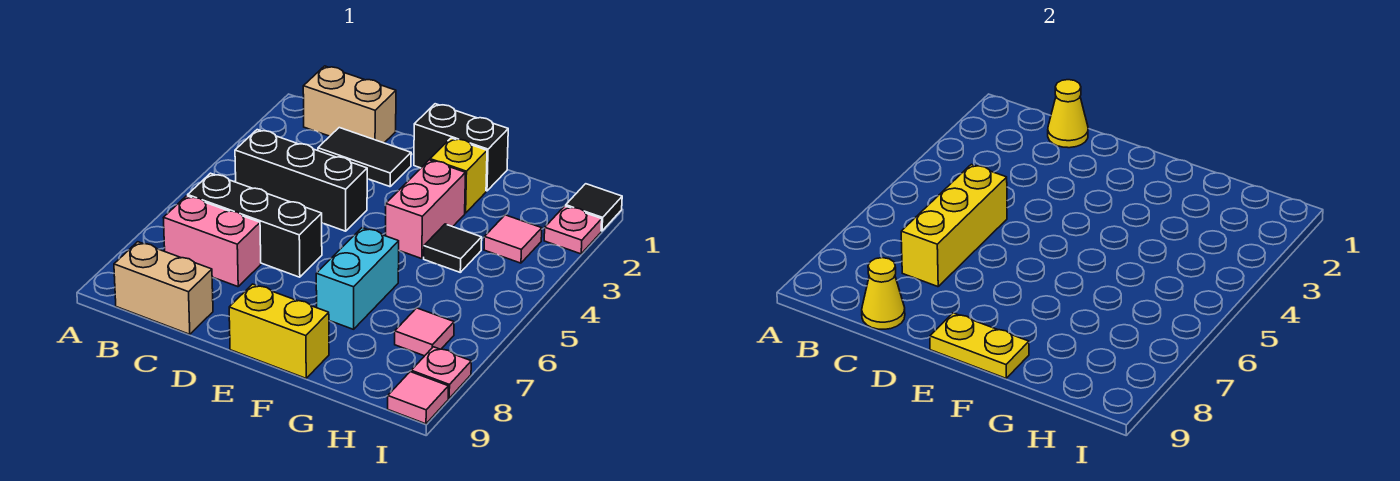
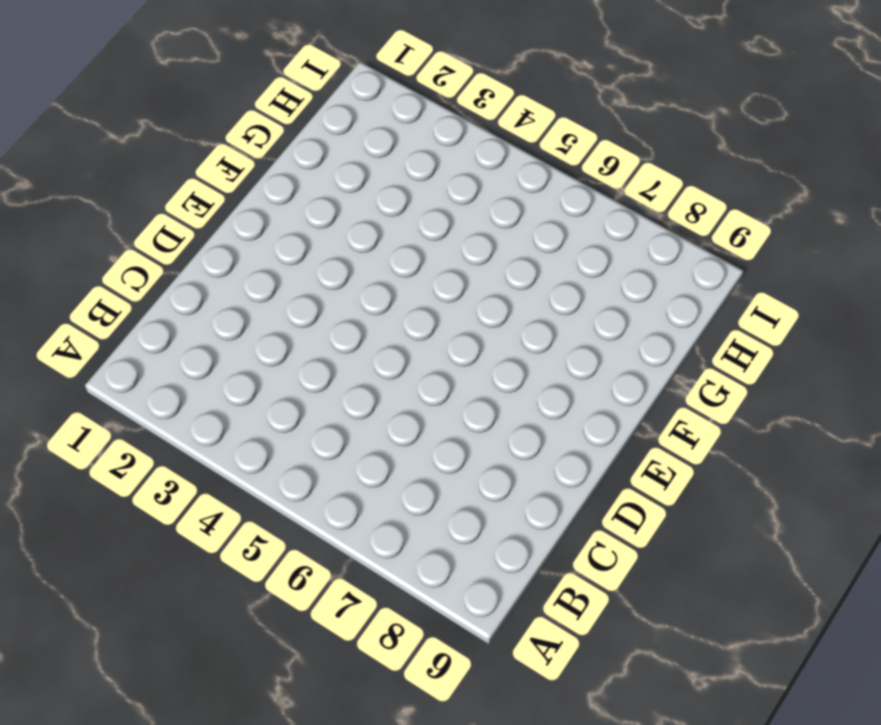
none -> tan 1x2 brick [303,66,396,143]
none -> black 1x3 brick [235,130,367,231]
none -> black 1x3 brick [188,173,322,277]

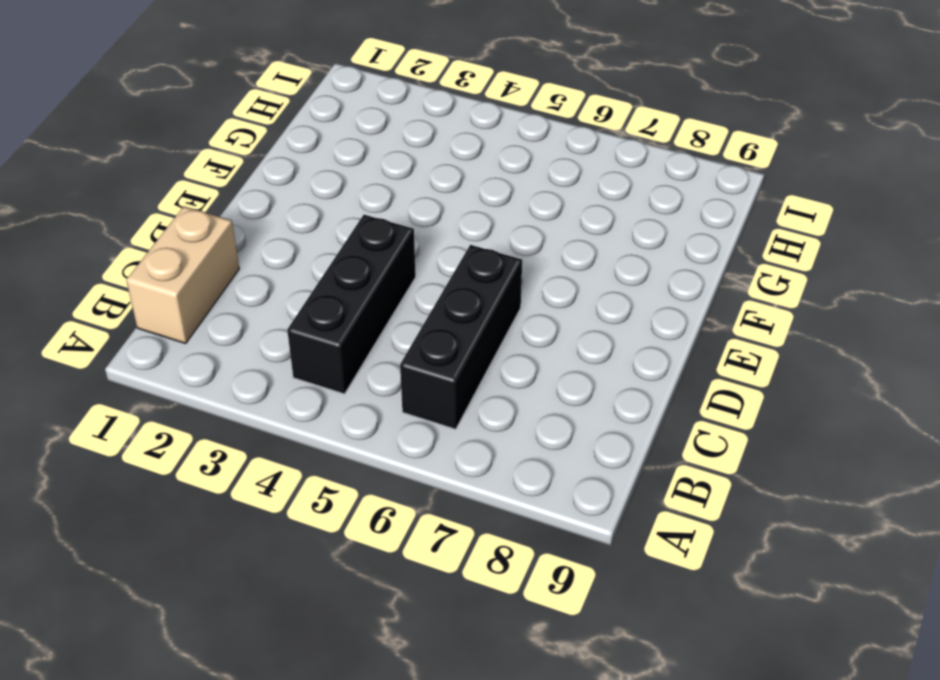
none -> pink 1x2 brick [163,196,261,287]
none -> tan 1x2 brick [114,242,213,334]
none -> black 1x2 tile [318,128,411,187]

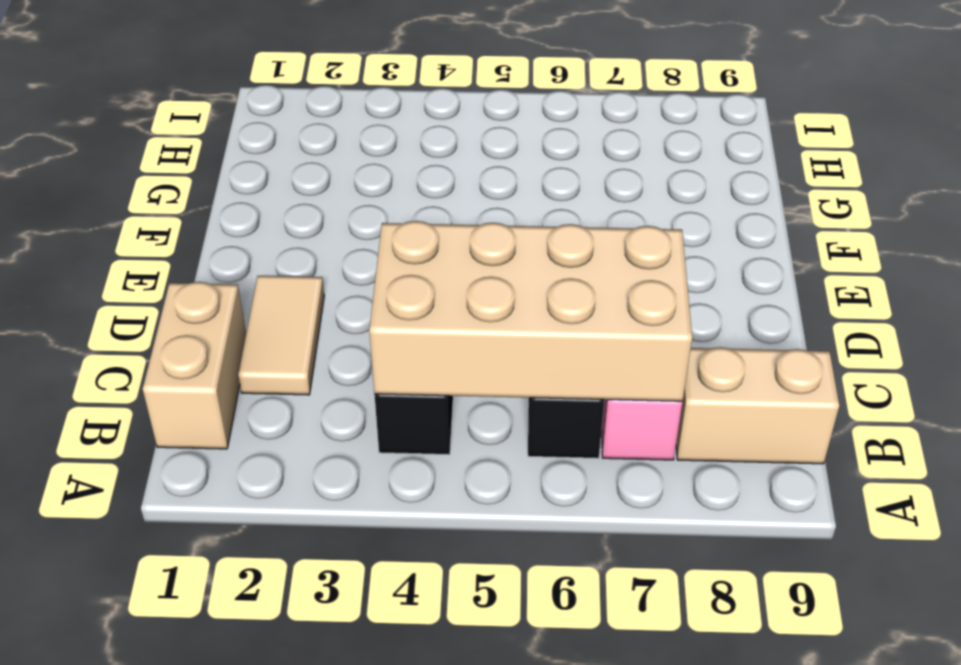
tan 2x4 brick [369,221,692,401] -> yellow 1x3 brick [901,164,1007,287]
tan 1x2 brick [676,347,839,464] -> tan 1x2 brick turned to [114,242,213,334]
tan 1x2 tile [238,276,324,395] -> black 1x2 tile [318,128,411,187]
none -> black 1x2 brick [414,104,508,191]
none -> yellow 1x2 brick [229,284,329,378]
none -> yellow 1x1 brick [430,138,487,213]

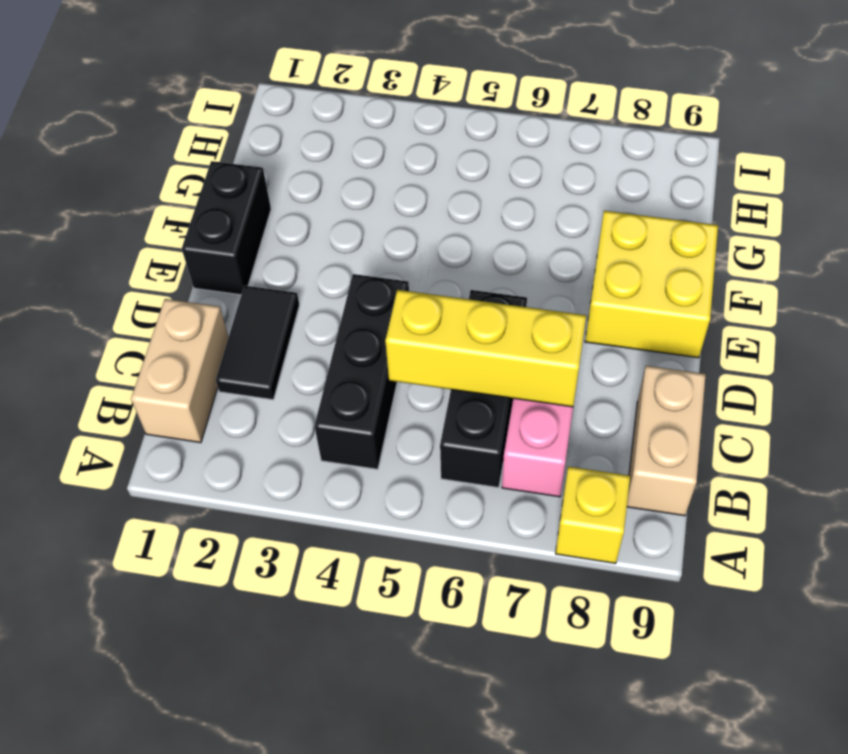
yellow 1x1 brick [556,467,630,563] -> yellow 1x1 brick moved to [430,138,487,213]
yellow 2x2 brick [585,211,718,358] -> yellow 1x2 brick [229,284,329,378]
none -> pink 1x2 brick [386,160,466,259]
none -> cyan 1x2 brick [316,228,399,329]
none -> black 1x1 tile [424,224,482,272]

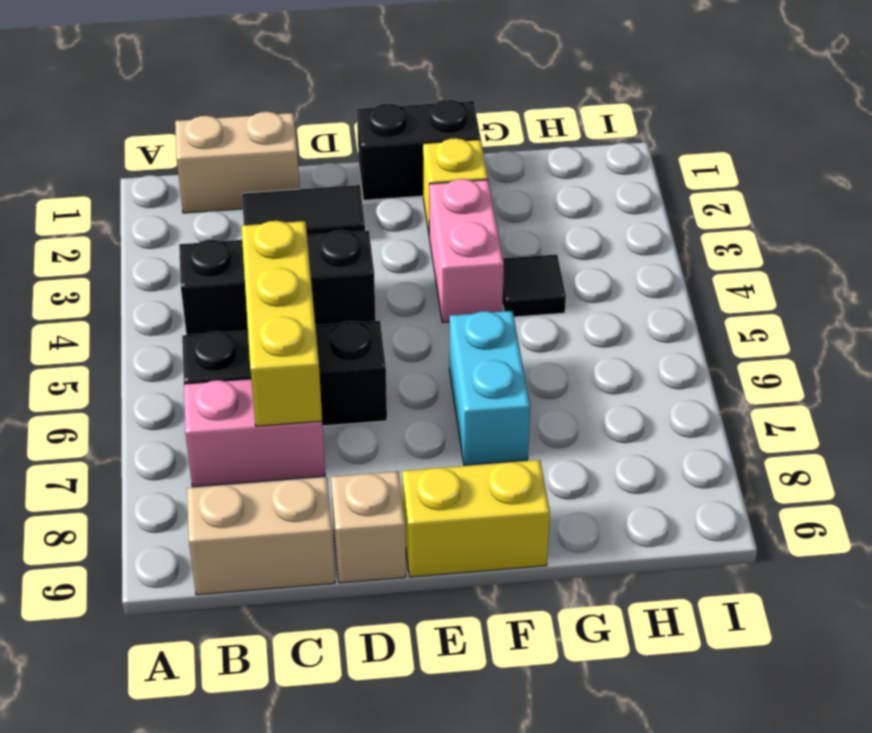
tan 1x1 brick [331,471,406,583] -> none
none -> pink 1x1 tile [484,215,542,263]
none -> pink 1x1 tile [395,308,454,356]
none -> black 1x1 tile [566,184,622,231]

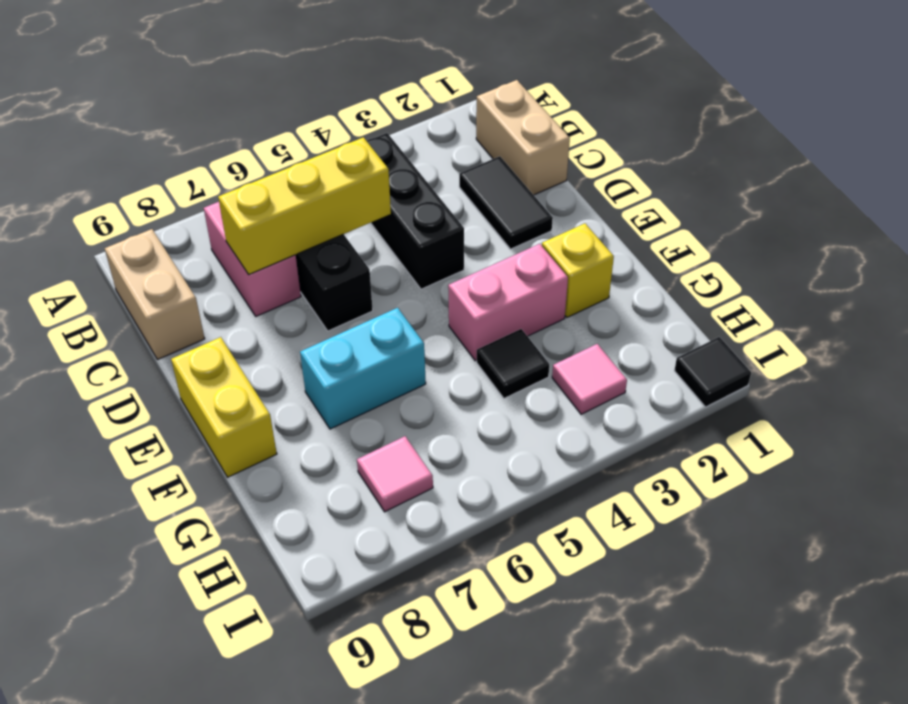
none -> black 1x2 brick [414,104,508,191]
none -> pink 1x1 plate [544,206,602,254]
none -> pink 1x1 plate [411,347,471,398]

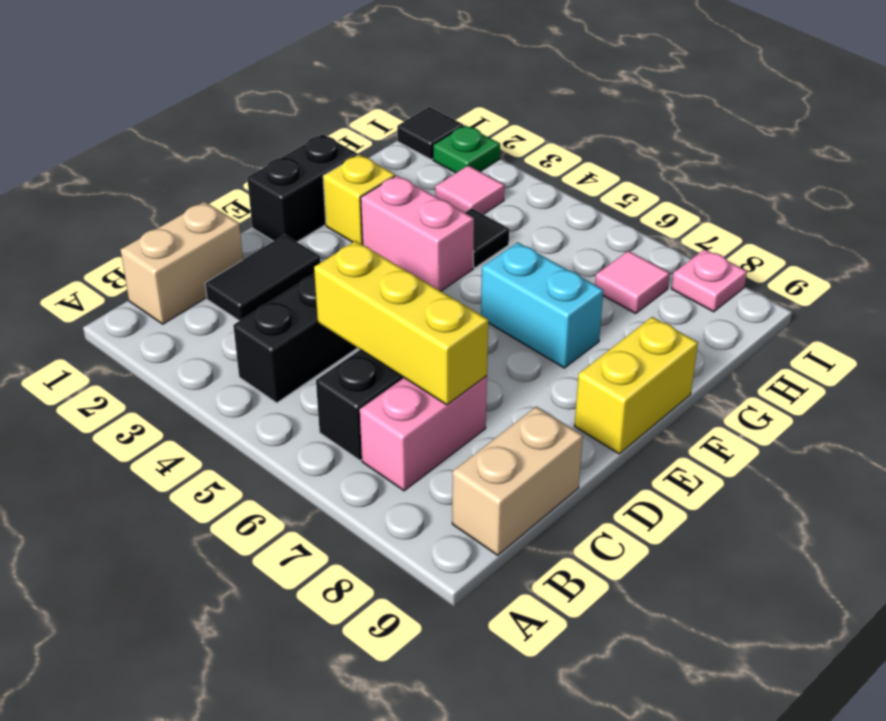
green 1x1 plate [433,126,500,173] -> pink 1x1 plate [544,206,602,254]
none -> pink 1x1 tile [388,372,448,424]
none -> yellow 1x1 cone [1048,80,1088,148]
none -> yellow 1x1 cone [862,258,905,329]

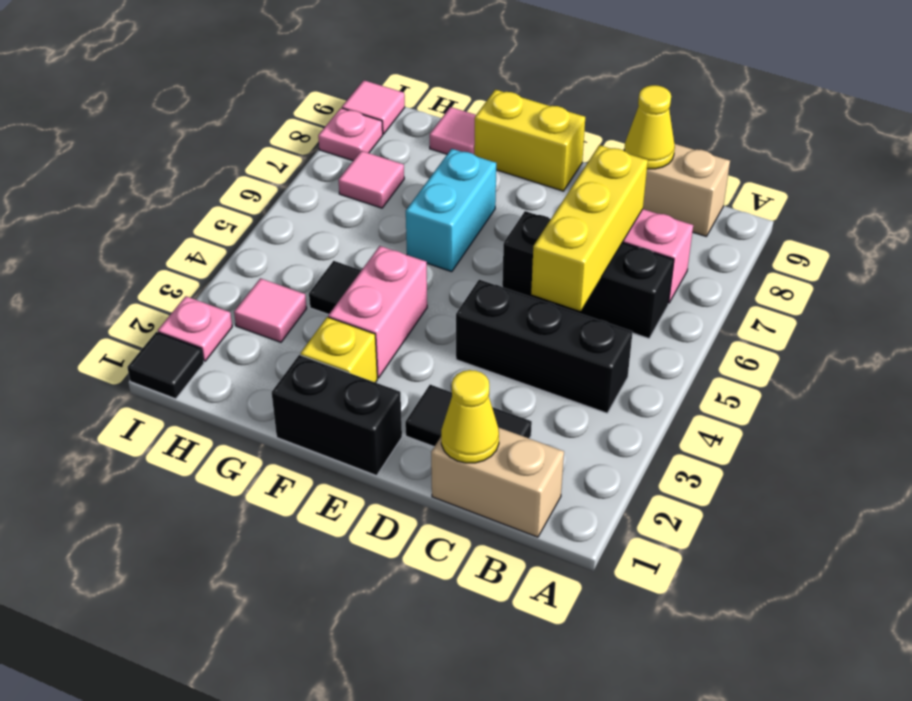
pink 1x1 tile [430,107,476,154] -> none
none -> yellow 1x2 plate [930,313,1029,378]

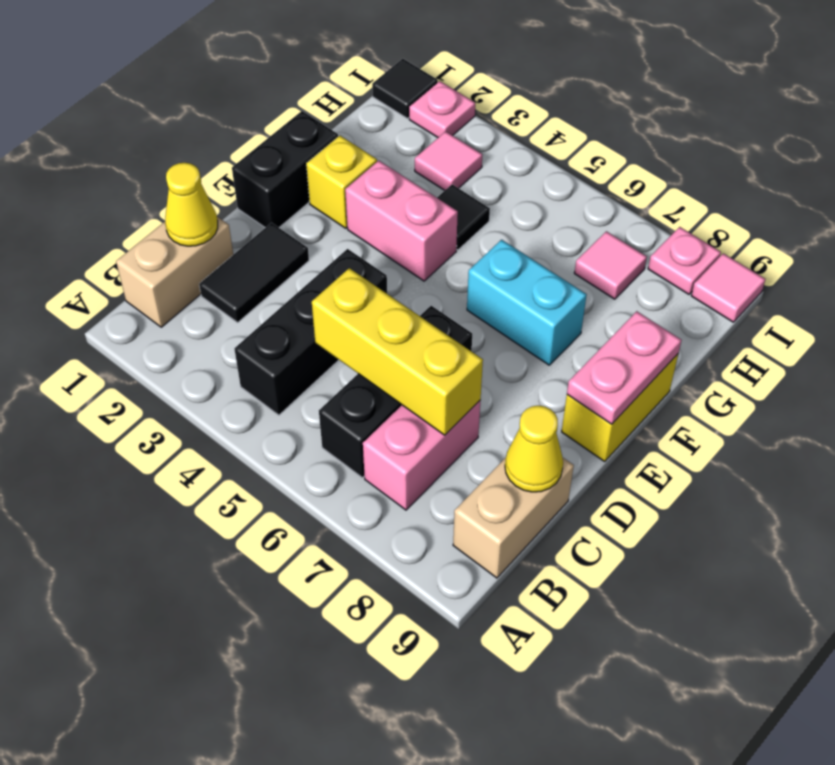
pink 1x2 plate [567,311,682,424] -> yellow 1x2 plate [930,313,1029,378]

